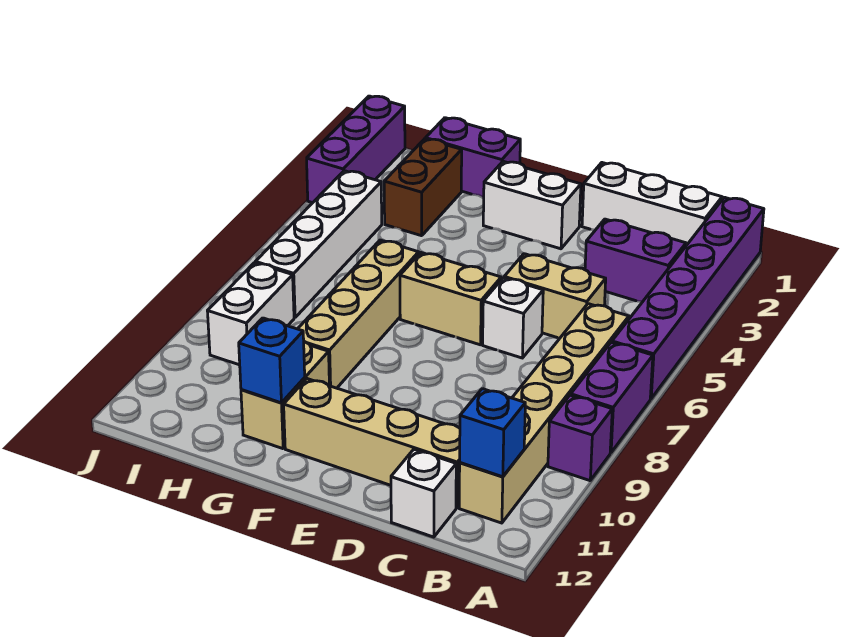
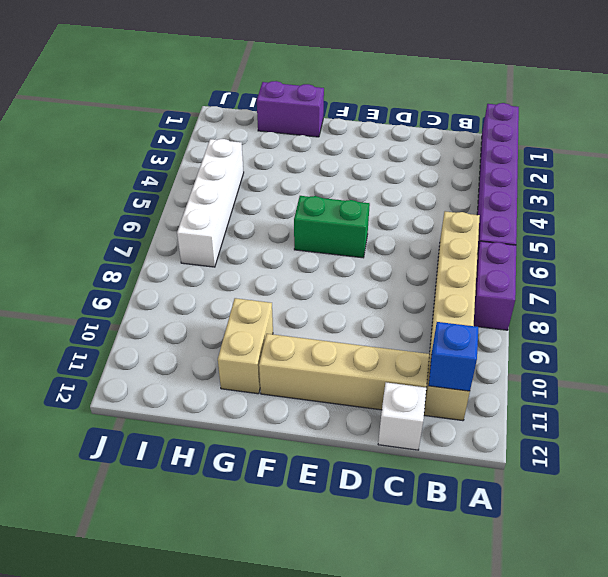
green 1x2 brick [294,196,370,258] -> tan 1x2 brick [400,253,501,345]
none -> purple 1x1 brick [548,395,612,481]
none -> white 1x3 brick [582,163,722,246]
none -> purple 1x2 brick [585,219,686,302]

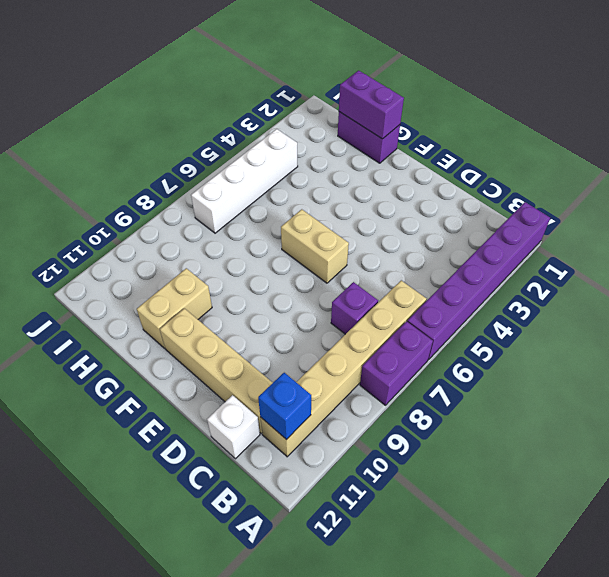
purple 1x1 brick [331,282,378,334] -> purple 1x1 brick moved to [548,395,612,481]
purple 1x2 brick [339,70,404,139] -> purple 1x2 brick moved to [585,219,686,302]
none -> white 1x3 brick [582,163,722,246]
none -> tan 1x2 brick [504,254,606,338]
none -> white 1x1 brick [483,278,543,358]

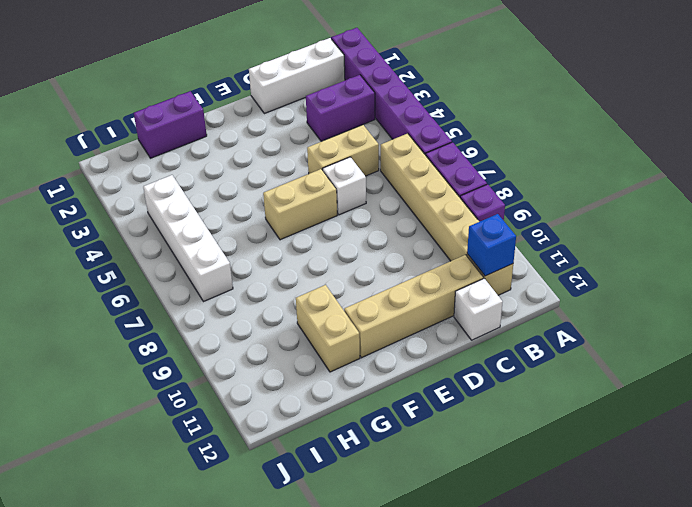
none -> white 1x2 brick [483,161,581,249]
none -> tan 1x4 brick [298,240,419,388]
none -> brown 1x2 brick [384,139,462,236]

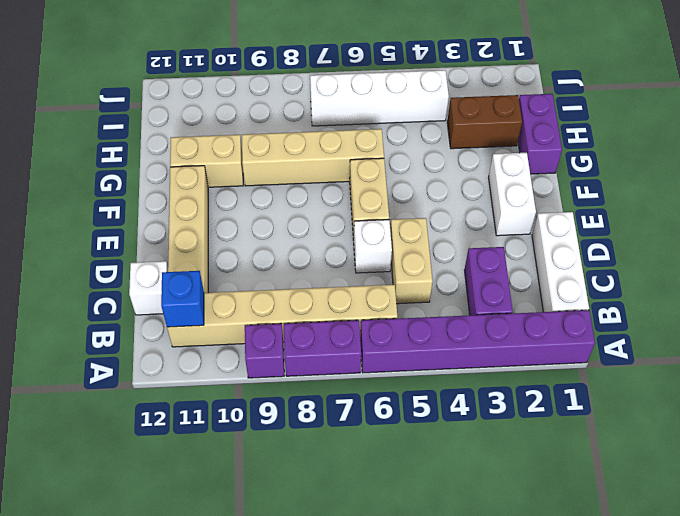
none -> white 1x2 brick [208,263,294,365]
none -> purple 1x3 brick [307,96,405,203]
none -> blue 1x1 brick [239,318,305,403]

